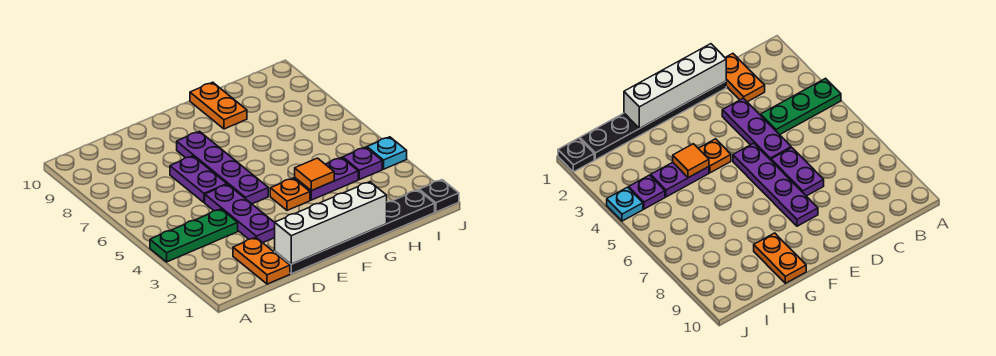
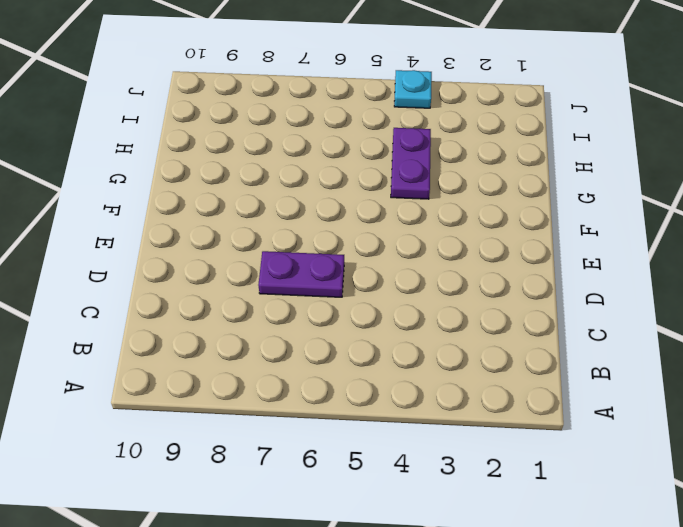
none -> green 1x3 plate [150,209,238,262]
none -> orange 1x2 plate [233,238,290,284]
none -> black 1x6 plate [275,190,435,274]

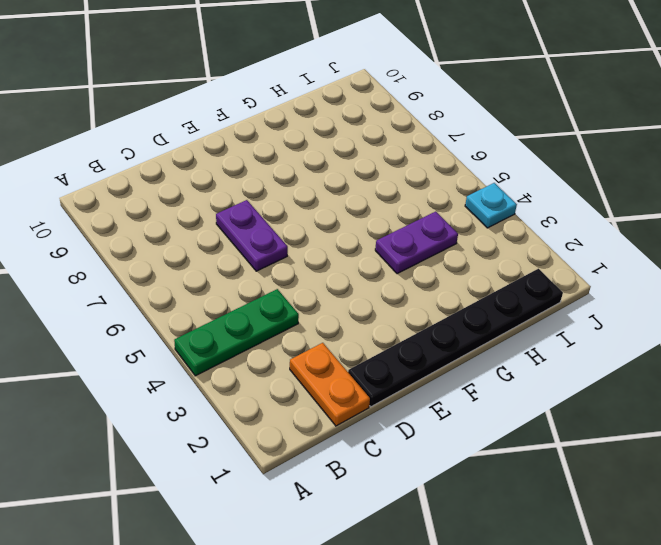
none -> purple 1x3 plate [205,184,275,243]
none -> purple 1x4 plate [177,131,268,204]
none -> orange 1x1 plate [270,178,310,210]

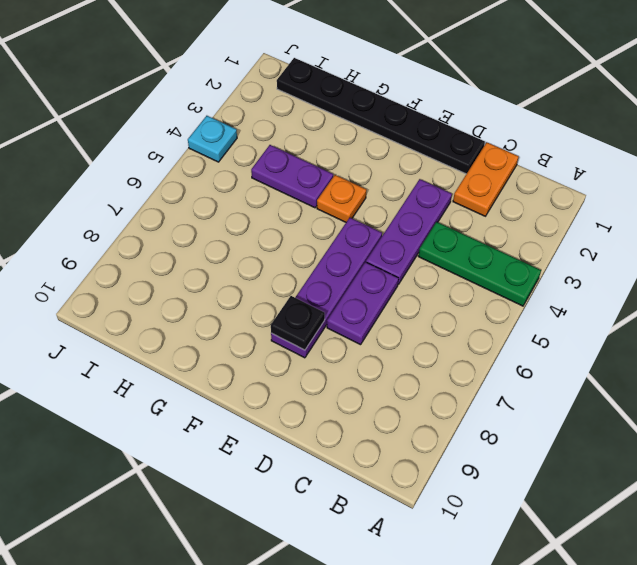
black 1x1 plate [271,296,325,350] -> black 1x1 plate moved to [419,180,459,212]
none -> orange 1x2 plate [190,82,247,129]
none -> purple 1x1 plate [343,147,382,180]
none -> white 1x4 brick [275,182,387,264]

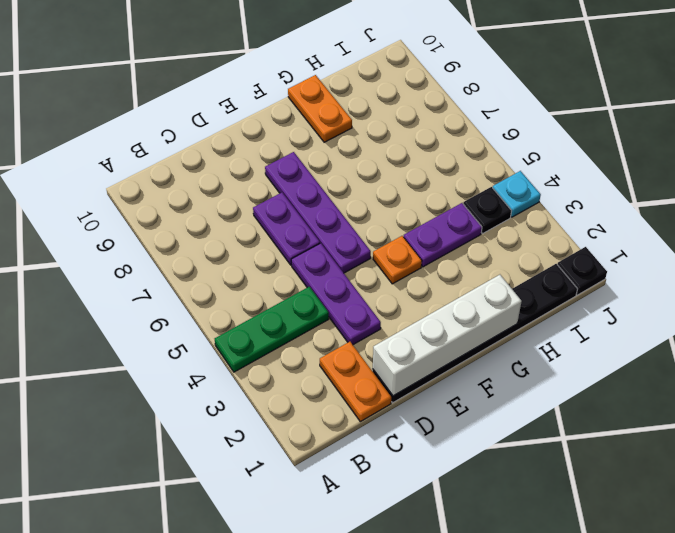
black 1x1 plate [463,187,511,234] -> purple 1x1 plate [343,147,382,180]
none -> orange 1x1 tile [295,158,334,191]

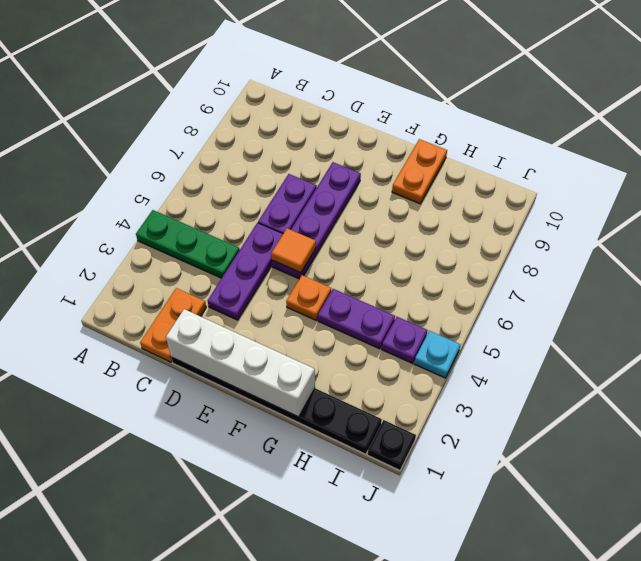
orange 1x1 tile [271,228,316,273] -> orange 1x1 tile moved to [295,158,334,191]

